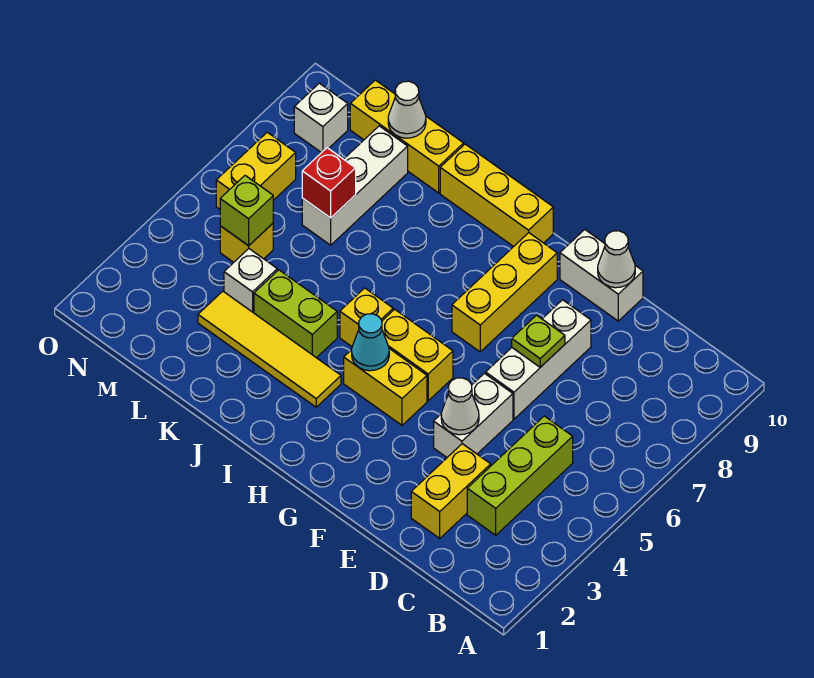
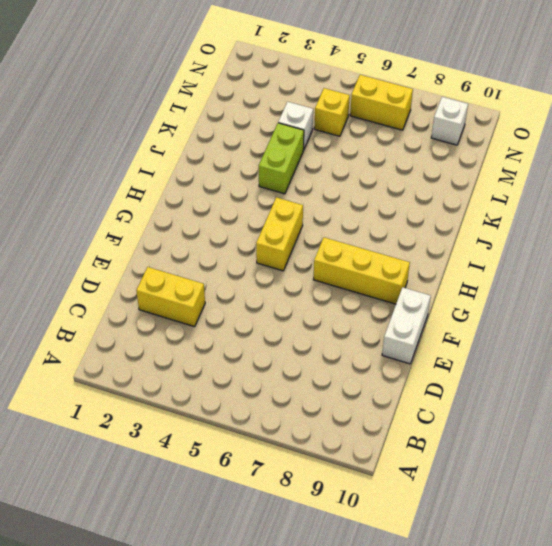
none -> lime 1x3 brick [467,416,573,535]
none -> white 1x2 brick [434,373,513,457]
none -> white 1x3 brick [486,300,591,419]

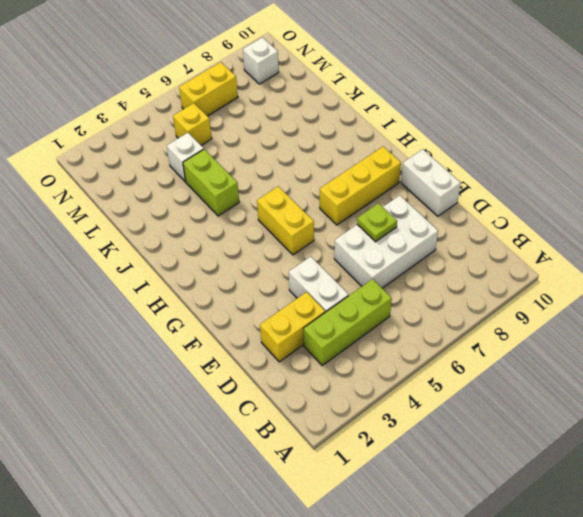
white 1x2 brick [289,256,349,312] -> white 1x2 brick turned to [434,373,513,457]
white 2x3 brick [334,195,438,288] -> white 1x3 brick [486,300,591,419]
none -> yellow 1x2 brick [344,349,427,425]
none -> yellow 1x3 brick [440,144,553,247]
none -> yellow 1x4 tile [198,291,341,407]

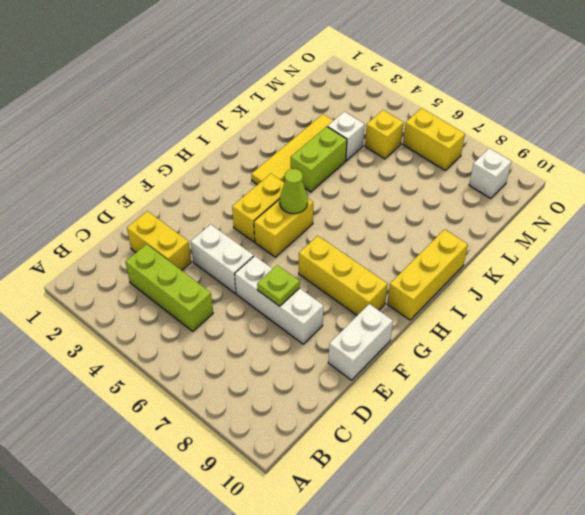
lime 1x1 cone [280,169,308,214] -> none
none -> yellow 1x1 brick [340,288,393,346]
none -> yellow 1x3 brick [350,80,464,193]
none -> white 1x3 brick [302,126,408,245]

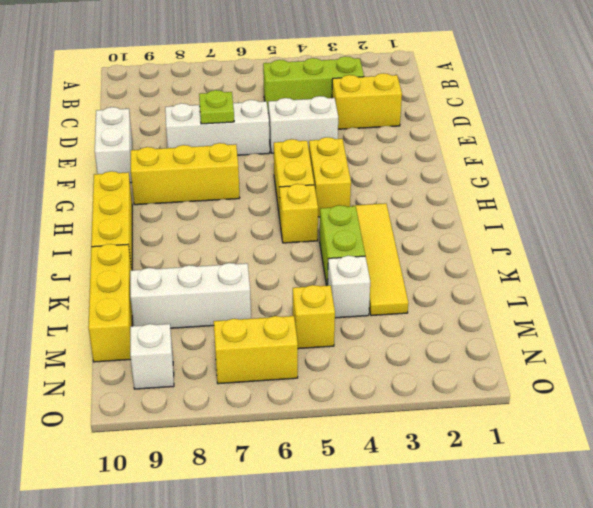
none -> white 1x1 cone [441,378,479,435]
none -> white 1x1 cone [598,231,635,288]
none -> cyan 1x1 cone [352,314,389,371]

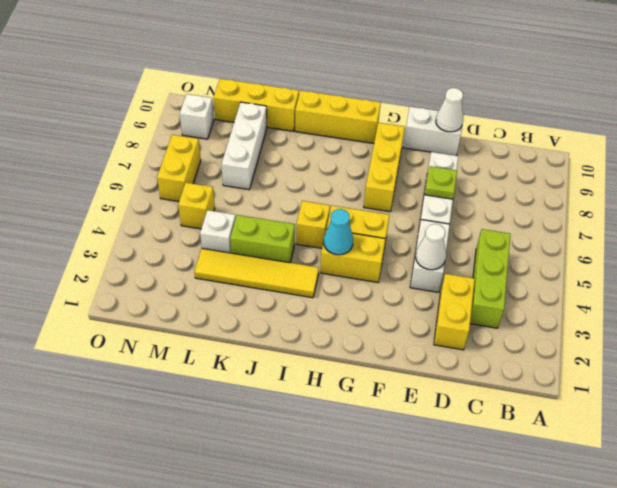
none -> red 1x1 brick [302,148,356,218]
none -> white 1x1 cone [388,81,426,138]
none -> lime 1x1 brick [220,176,273,246]

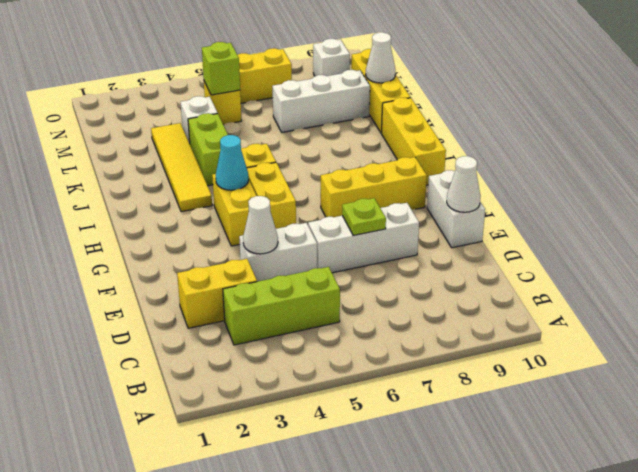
none -> red 1x1 brick [302,148,356,218]

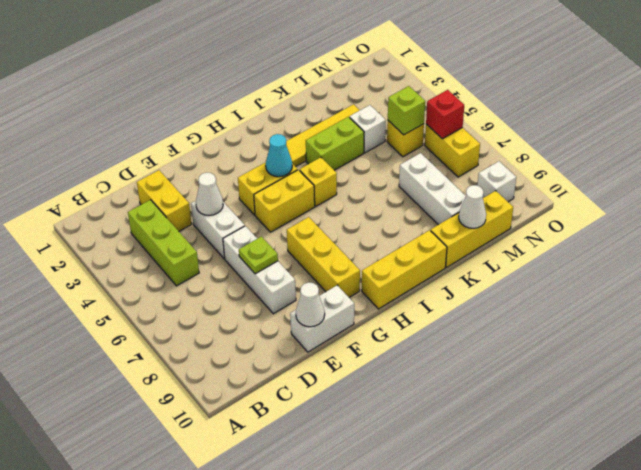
red 1x1 brick [426,90,464,139] -> red 1x1 brick moved to [302,148,356,218]

